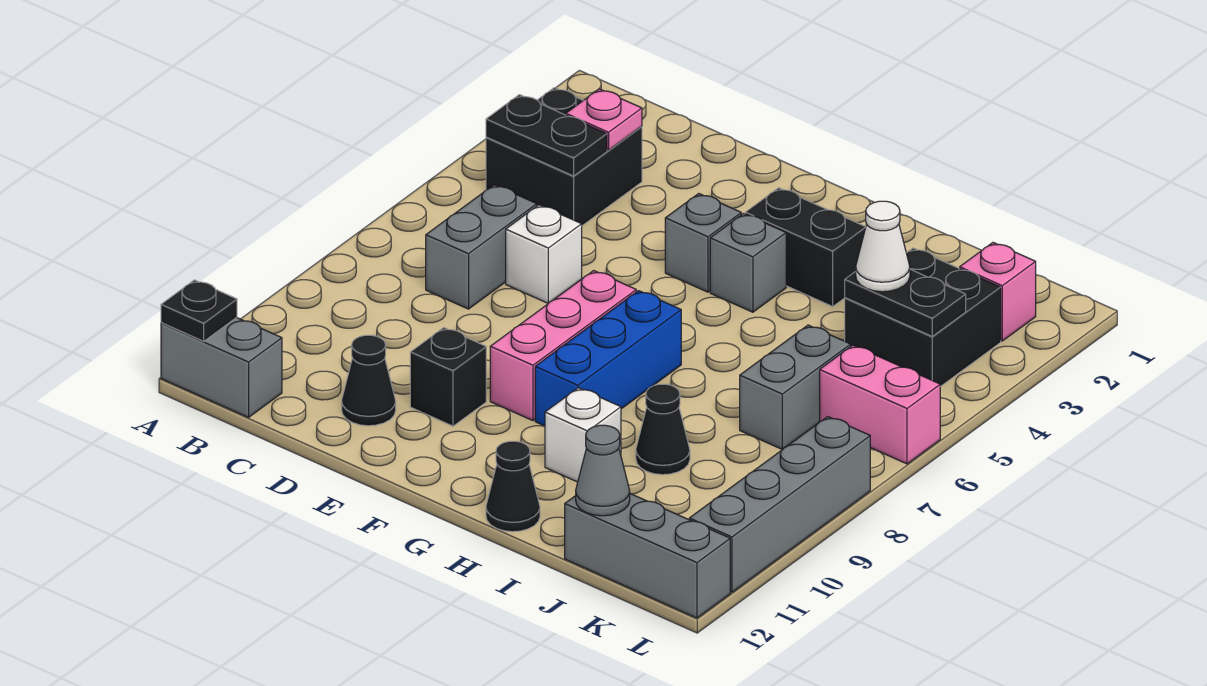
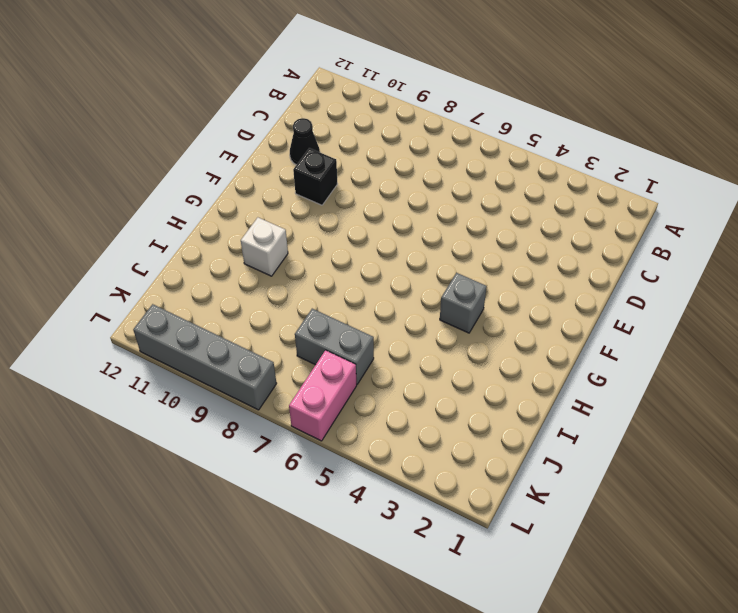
none -> grey 1x2 brick [161,318,282,417]
none -> black 2x2 brick [486,88,642,226]
none -> grey 1x2 brick [426,185,537,309]

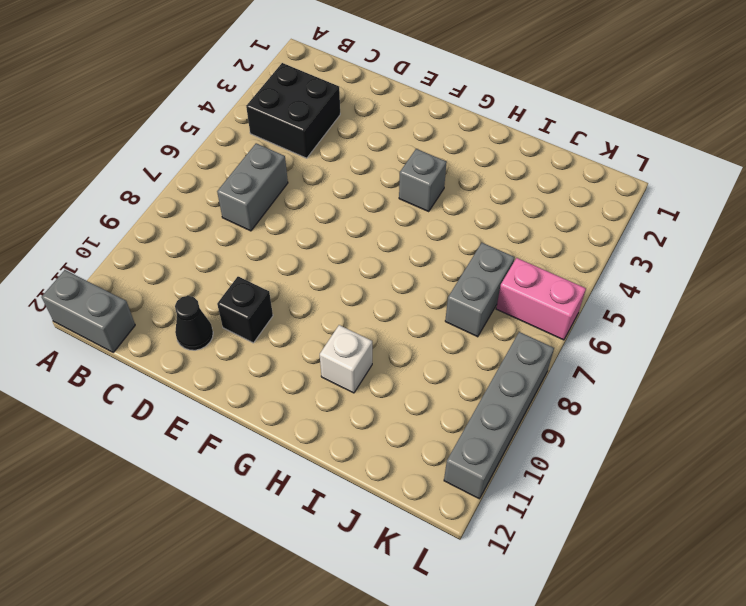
none -> white 1x1 brick [506,205,582,303]
none -> grey 1x1 brick [665,194,741,292]
none -> pink 1x3 brick [490,271,636,421]

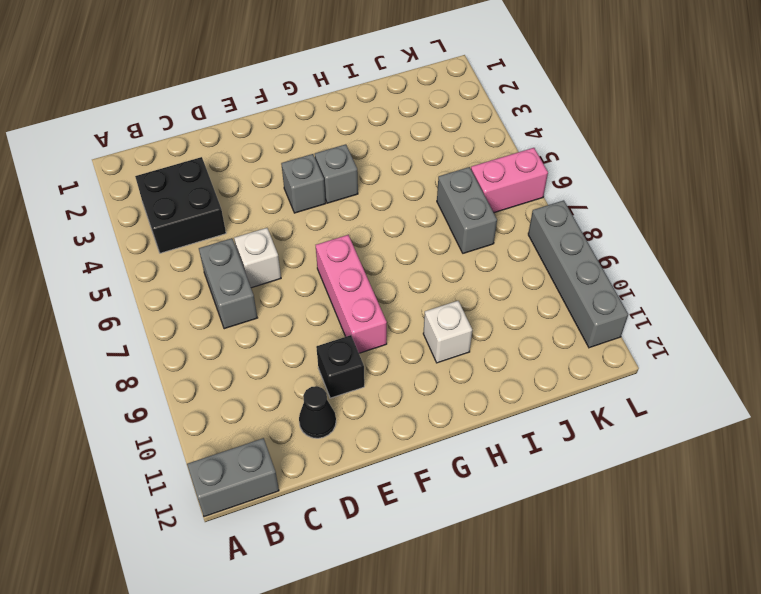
none -> black 1x2 brick [745,188,866,306]
none -> blue 1x3 brick [535,291,681,426]
none -> black 1x1 cone [486,441,540,532]

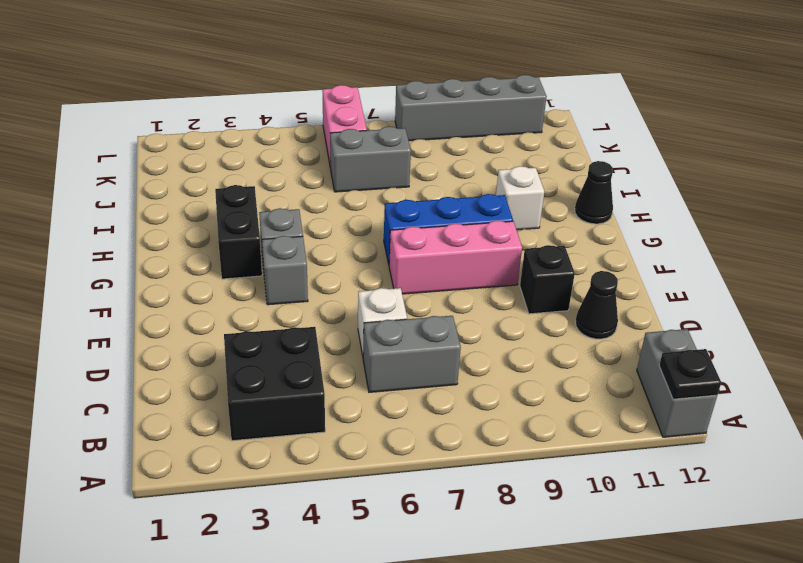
none -> black 1x1 cone [636,384,690,475]
none -> black 2x2 brick [845,248,1001,387]
none -> grey 1x3 brick [565,494,730,618]

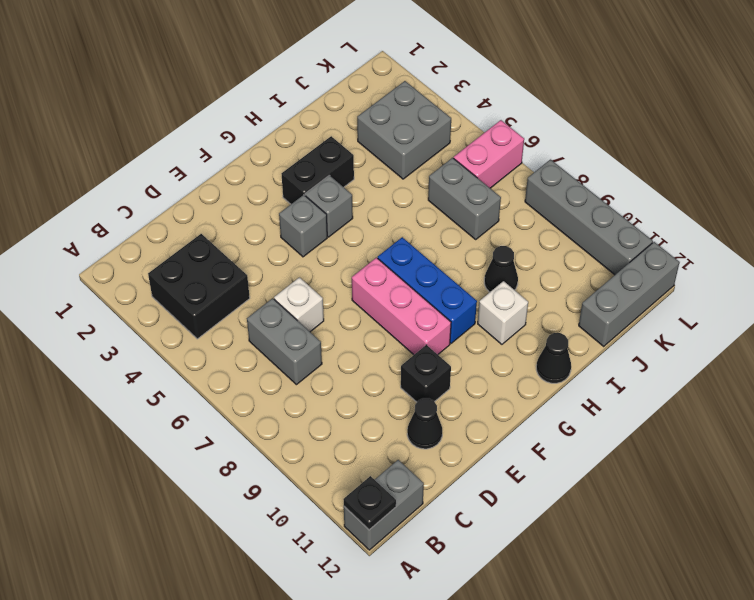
grey 2x2 brick [357,81,451,179] -> black 2x2 brick [845,248,1001,387]
none -> pink 1x1 brick [960,243,1036,341]
none -> black 1x2 plate [486,95,607,176]
none -> pink 1x1 plate [566,89,642,150]

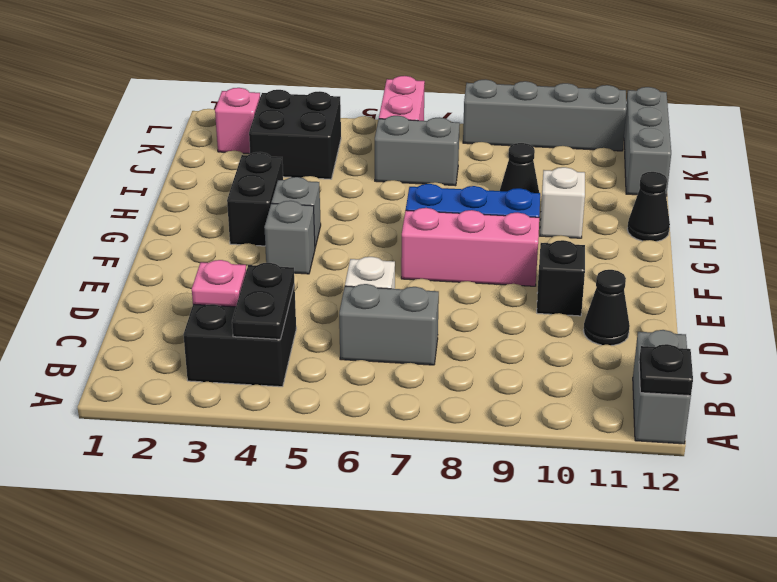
none -> black 1x2 plate [845,269,966,337]
none -> grey 1x1 cone [576,425,630,516]
none -> white 1x1 cone [856,201,910,292]

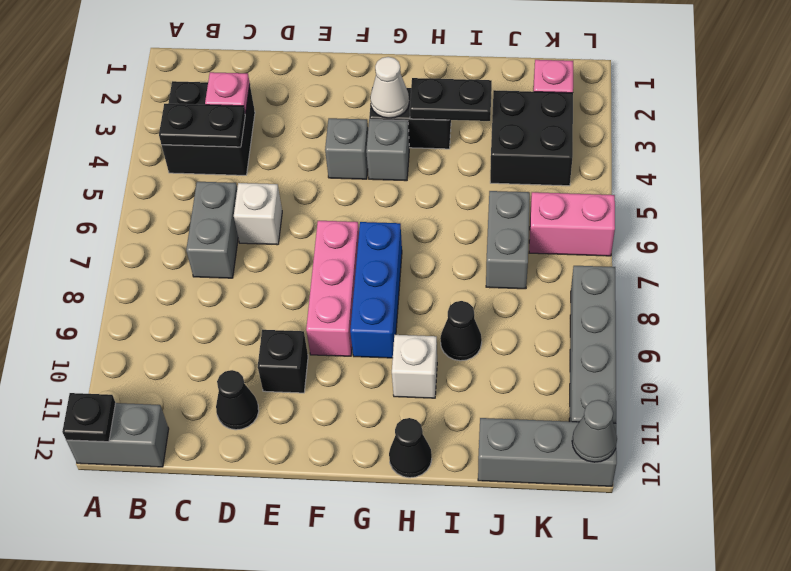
white 1x1 cone [370,57,409,118] -> white 1x1 cone moved to [856,201,910,292]
black 1x2 plate [410,78,492,121] -> black 1x2 plate moved to [845,269,966,337]
grey 1x1 cone [572,400,617,462] -> grey 1x1 cone moved to [576,425,630,516]

